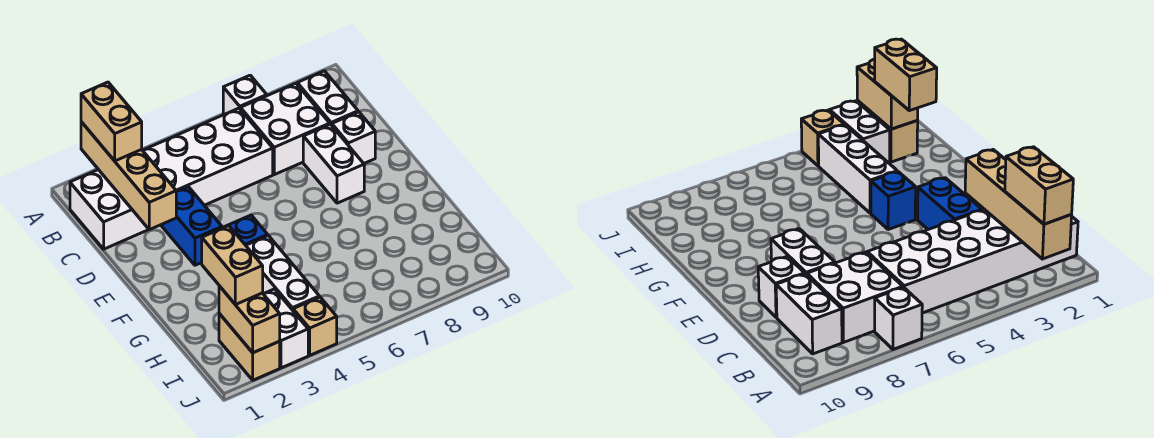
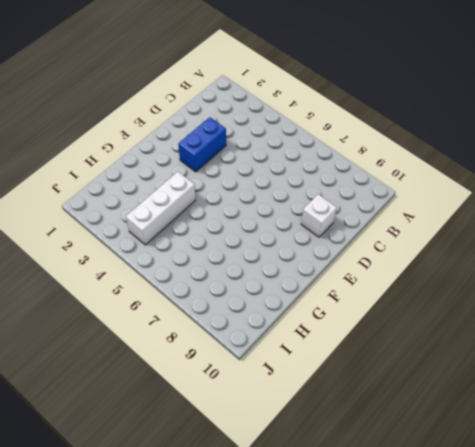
none -> white 1x1 brick [223,75,267,115]
none -> white 2x6 brick [70,108,273,249]
none -> white 2x2 brick [241,83,330,175]

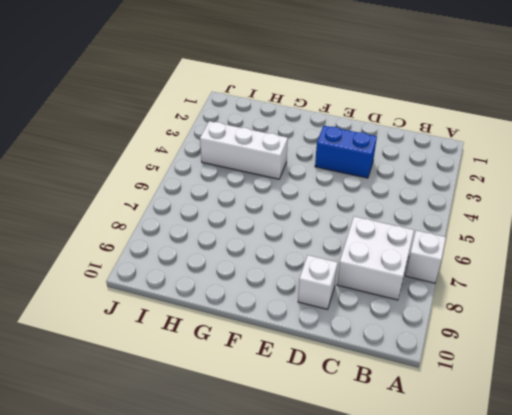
none -> white 2x6 brick [70,108,273,249]
none -> white 1x2 brick [297,71,358,125]
none -> white 1x2 brick [303,124,364,203]

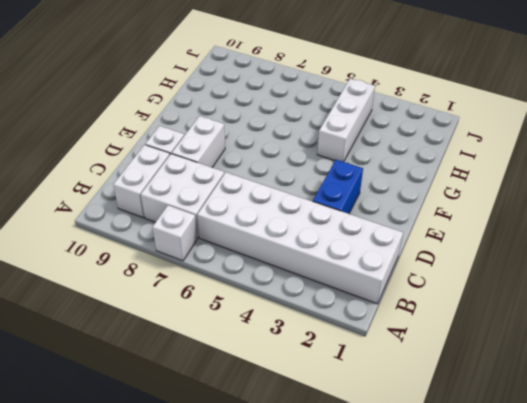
none -> blue 1x1 brick [225,215,268,245]
none -> tan 1x2 brick [219,313,280,380]
none -> white 1x2 brick [264,289,308,368]

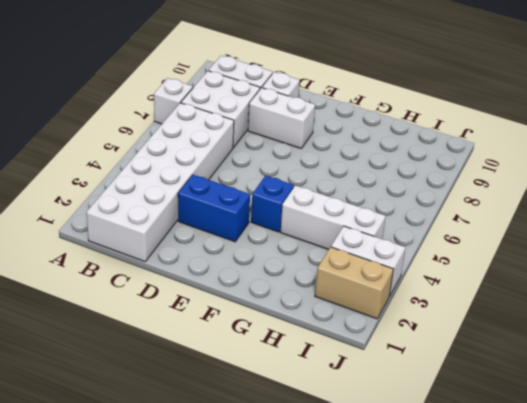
none -> tan 1x1 brick [293,297,337,355]
none -> tan 1x4 brick [81,122,176,230]
none -> tan 1x2 brick [219,286,280,353]

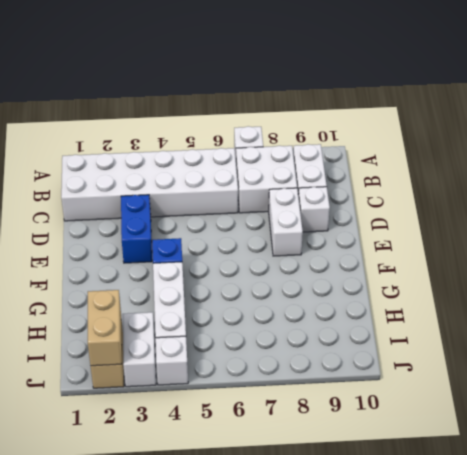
white 1x1 brick [155,336,188,385] -> tan 1x1 brick [293,297,337,355]
none -> tan 1x4 brick [81,122,176,230]
none -> tan 1x2 brick [81,82,142,161]
none -> tan 1x2 brick [202,226,263,305]

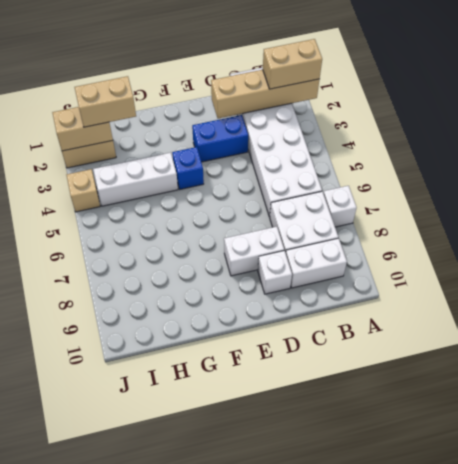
none -> white 1x2 brick [264,289,308,368]

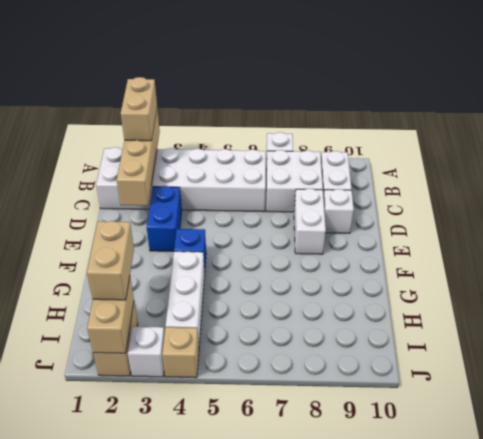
white 1x1 brick [128,327,164,377] -> white 1x2 brick [264,289,308,368]

